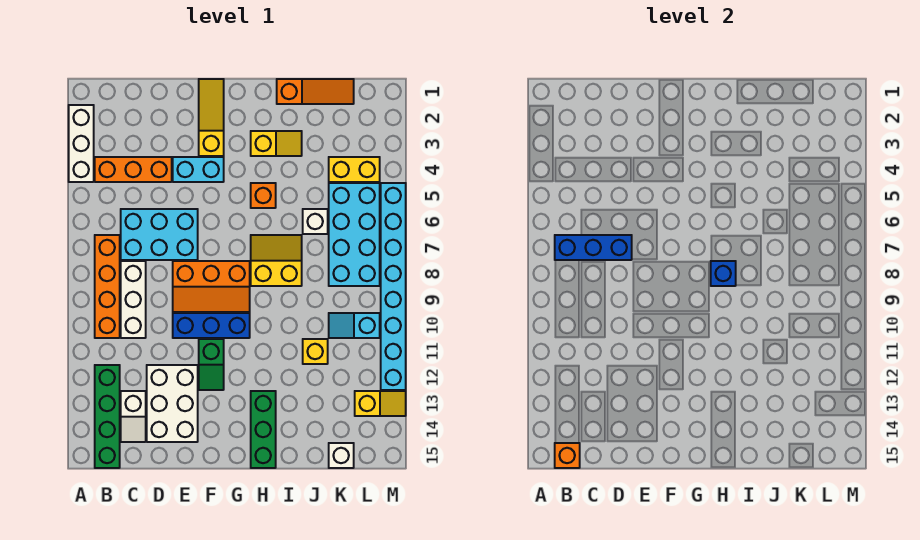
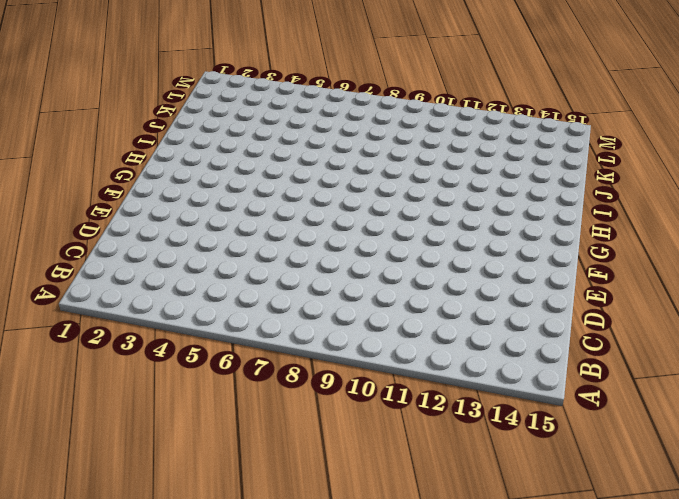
none -> white 1x3 brick [69,105,94,182]
none -> orange 1x3 brick [95,157,172,182]
none -> orange 1x4 brick [95,235,120,338]

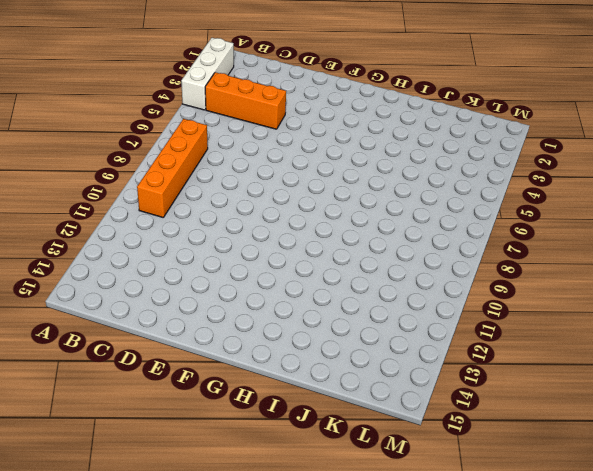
none -> green 1x4 brick [95,365,120,468]
none -> cyan 2x3 brick [121,209,198,260]
none -> white 1x3 brick [121,261,146,338]

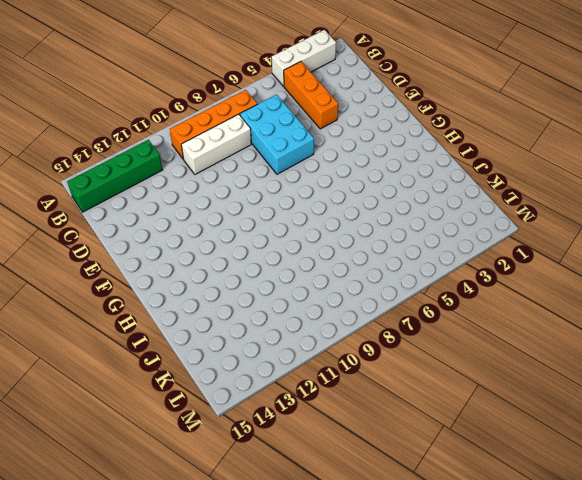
none -> white 1x2 slope [121,391,146,442]
none -> white 2x3 brick [147,365,198,442]
none -> cyan 1x2 brick [173,157,224,182]

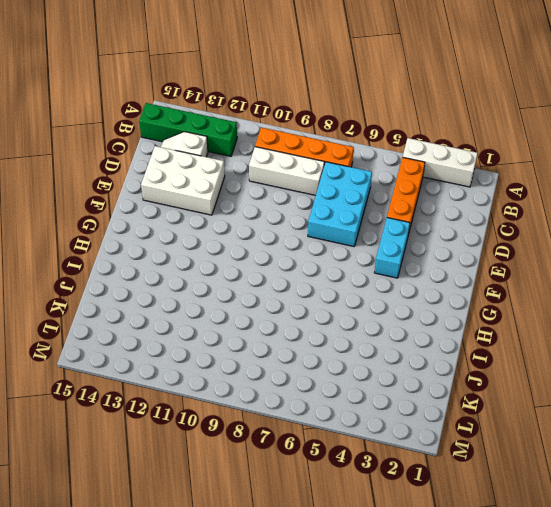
none -> orange 2x3 slope [173,261,250,312]
none -> blue 1x3 brick [173,313,250,338]
none -> yellow 1x3 slope [199,79,224,156]

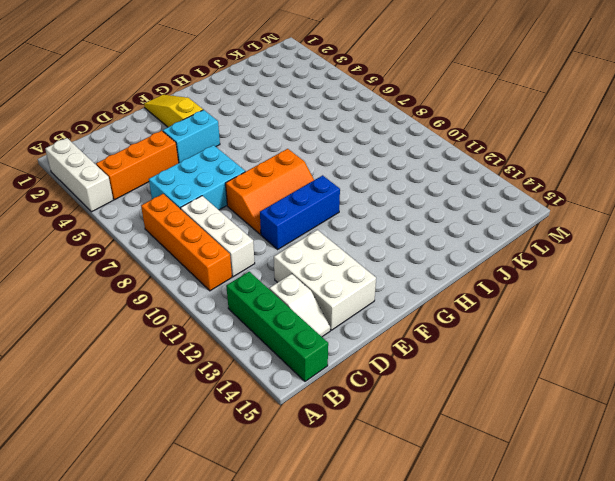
none -> green 1x2 slope [199,339,224,390]
none -> yellow 1x2 slope [251,131,302,156]
none -> orange 1x1 brick [251,183,276,208]

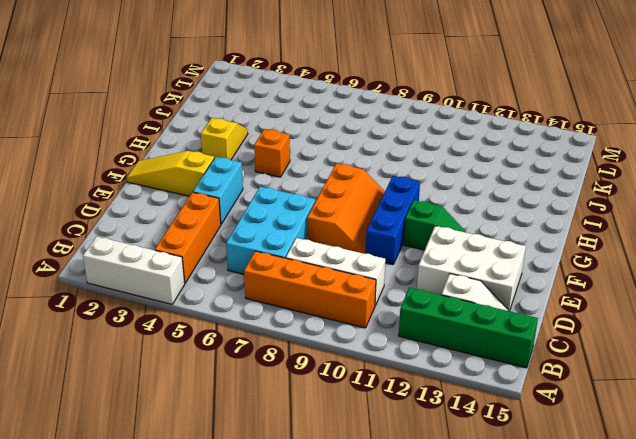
none -> yellow 2x2 slope [251,235,302,286]
none -> green 1x3 brick [251,391,276,468]
none -> orange 1x3 slope [277,79,354,104]

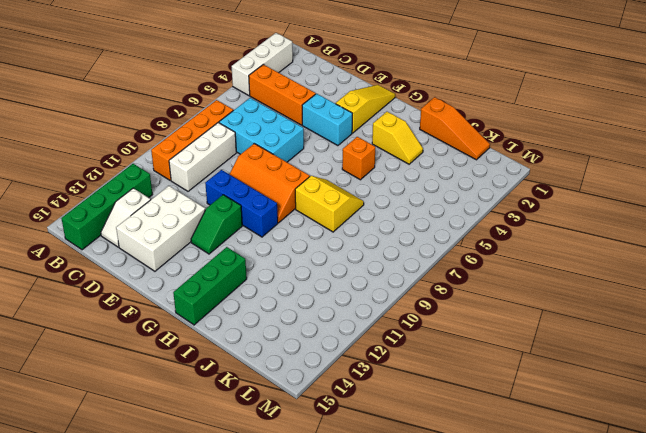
none -> white 1x1 brick [303,209,328,234]
none -> yellow 1x1 brick [303,339,328,364]
none -> yellow 1x2 brick [329,157,380,182]

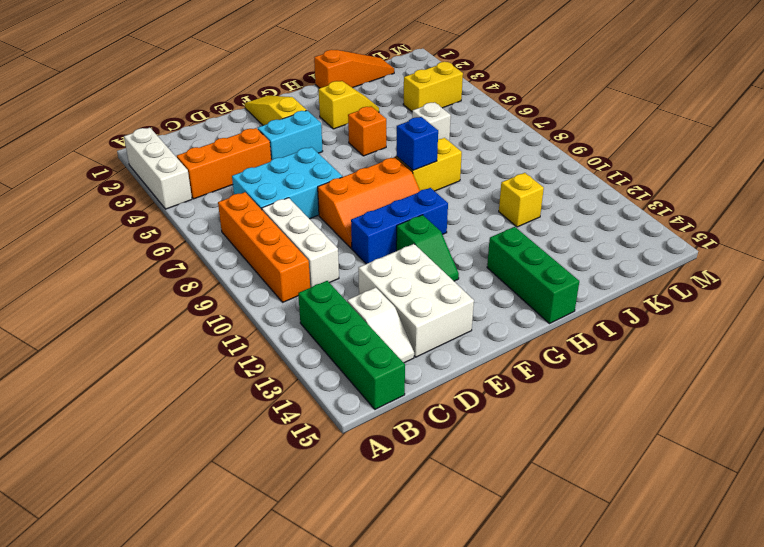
none -> cyan 2x4 brick [329,183,380,286]
none -> cyan 1x2 slope [329,313,380,338]
none -> white 1x1 brick [329,443,354,468]

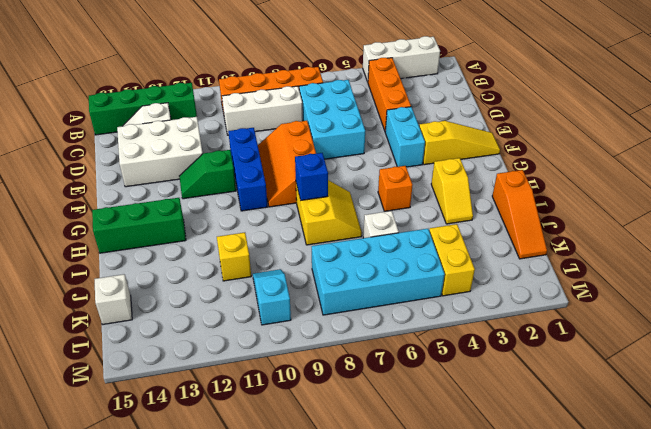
none -> yellow 1x2 slope [355,391,406,416]
none -> cyan 1x8 brick [381,183,406,390]
none -> blue 1x3 brick [555,235,632,260]

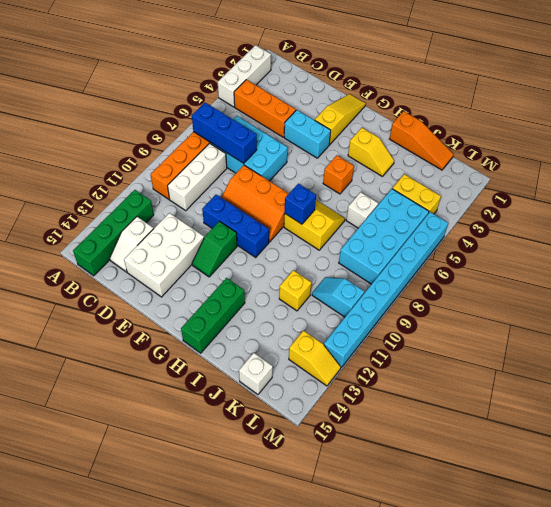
none -> orange 1x1 brick [555,443,580,468]

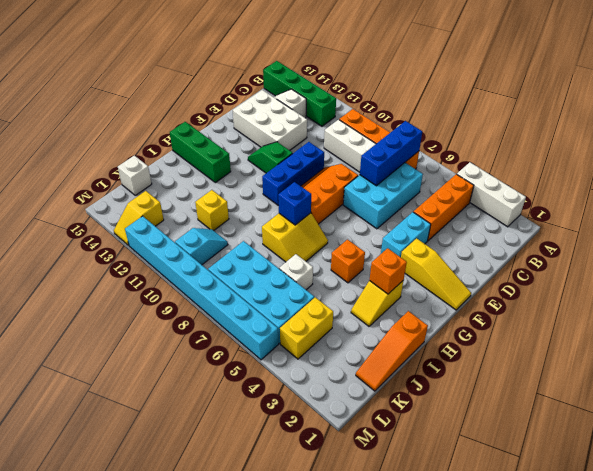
orange 1x1 brick [370,248,407,294] -> orange 1x1 brick moved to [555,443,580,468]

